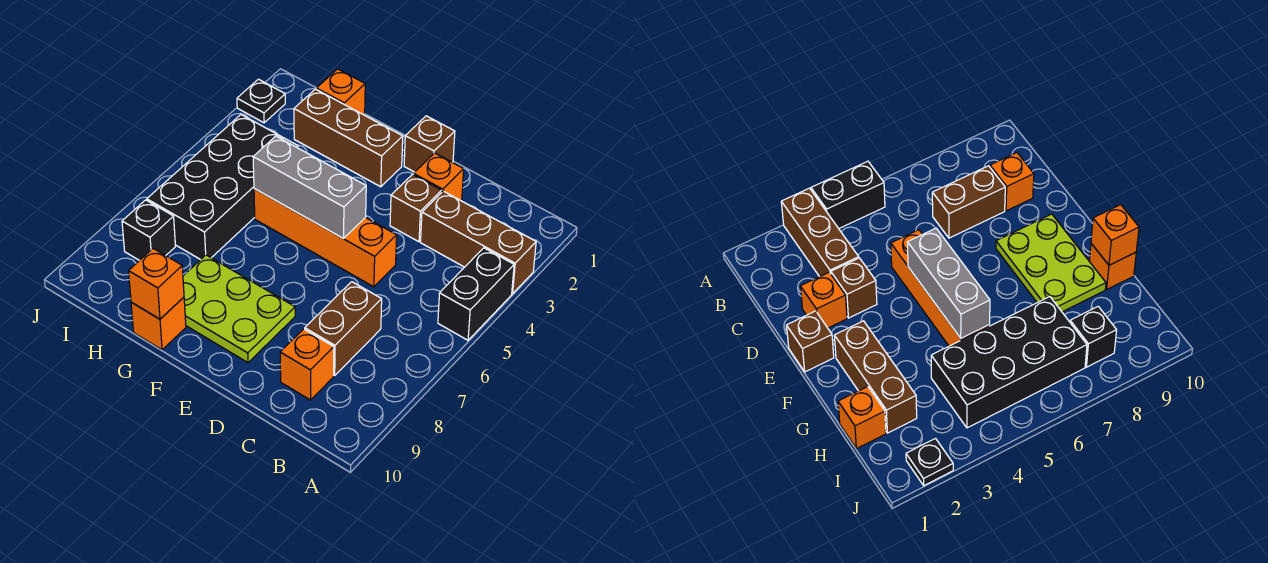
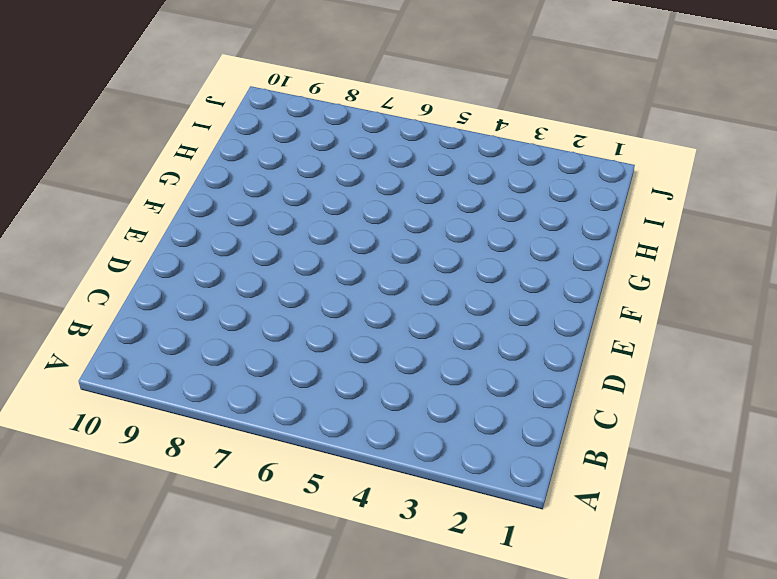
none -> brown 1x3 brick [421,191,536,294]
none -> black 1x2 brick [438,248,514,340]
none -> brown 1x2 brick [305,282,382,375]

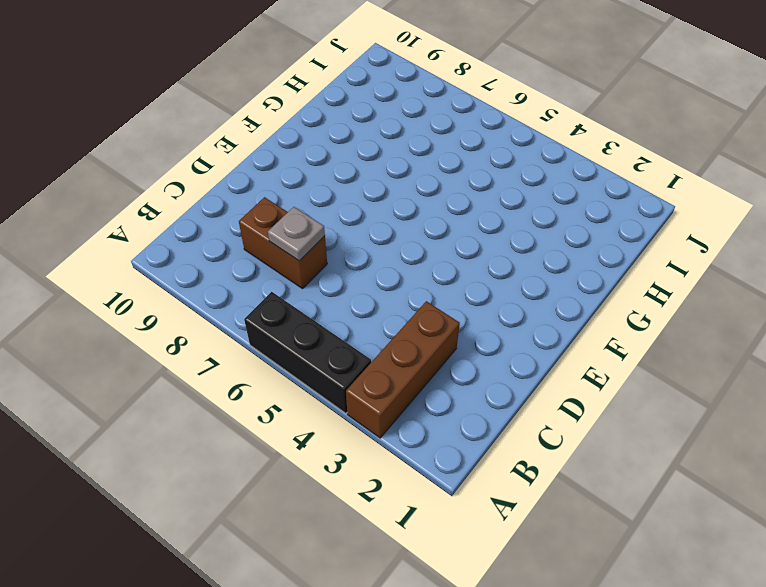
black 1x3 brick [244,292,371,413] -> black 1x2 brick [438,248,514,340]
grey 1x1 plate [268,207,325,261] -> none
none -> orange 1x1 brick [280,329,334,400]
none -> orange 1x1 brick [413,153,464,200]
none -> brown 1x1 brick [390,175,442,242]

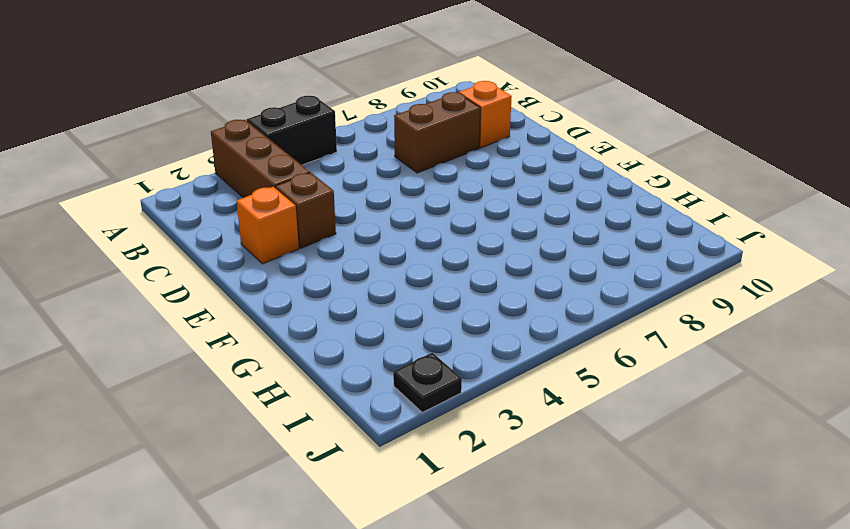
none -> orange 1x4 brick [254,189,397,287]
none -> brown 1x1 brick [404,116,455,172]
none -> lime 2x3 plate [183,255,295,363]

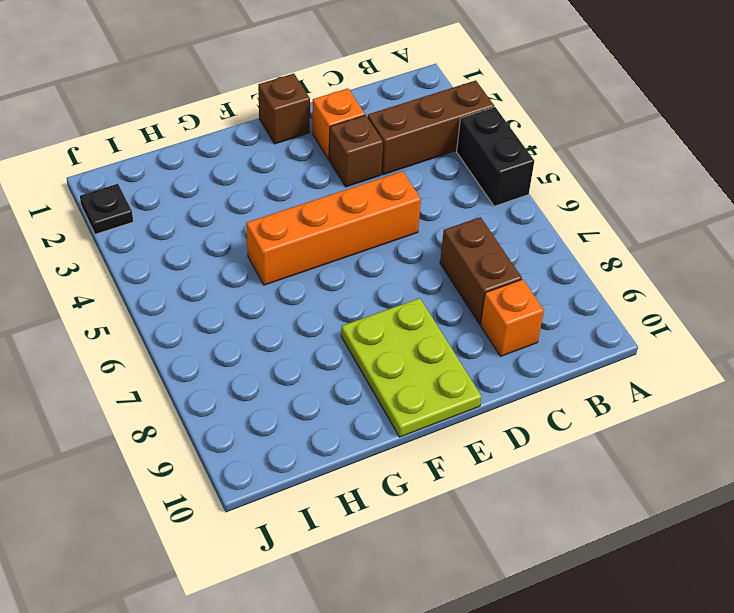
lime 2x3 plate [341,298,482,437] -> lime 2x3 plate turned to [183,255,295,363]
none -> brown 1x3 brick [294,89,403,187]
none -> orange 1x1 brick [131,297,186,350]
none -> orange 1x1 brick [316,69,365,115]

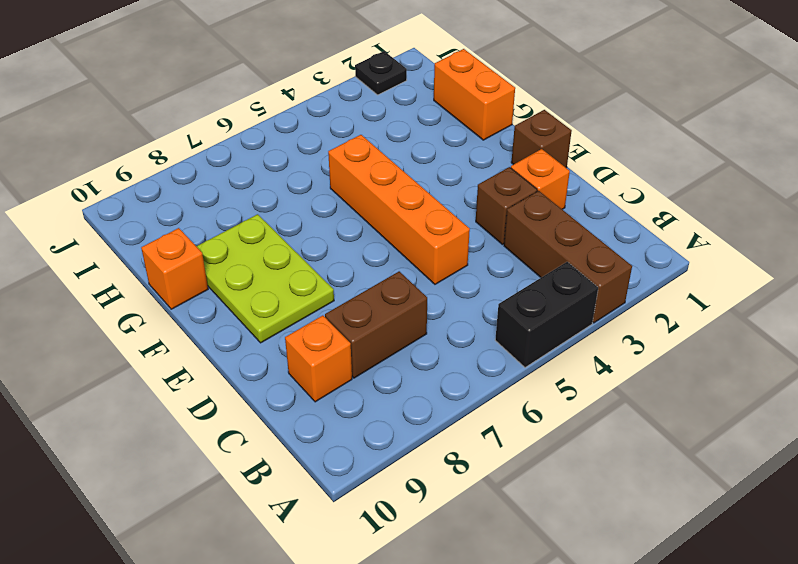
orange 1x2 brick [434,49,515,140] -> orange 1x1 brick [316,69,365,115]
none -> brown 1x3 brick [294,89,403,187]
none -> black 2x4 brick [147,115,298,260]
none -> black 1x1 brick [122,200,175,261]

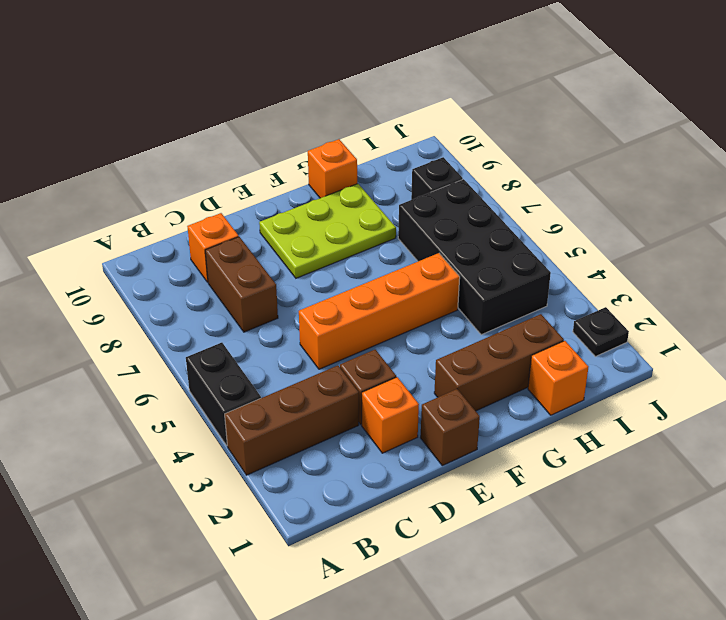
none -> grey 1x3 brick [253,136,366,238]
none -> orange 1x1 brick [129,248,184,319]

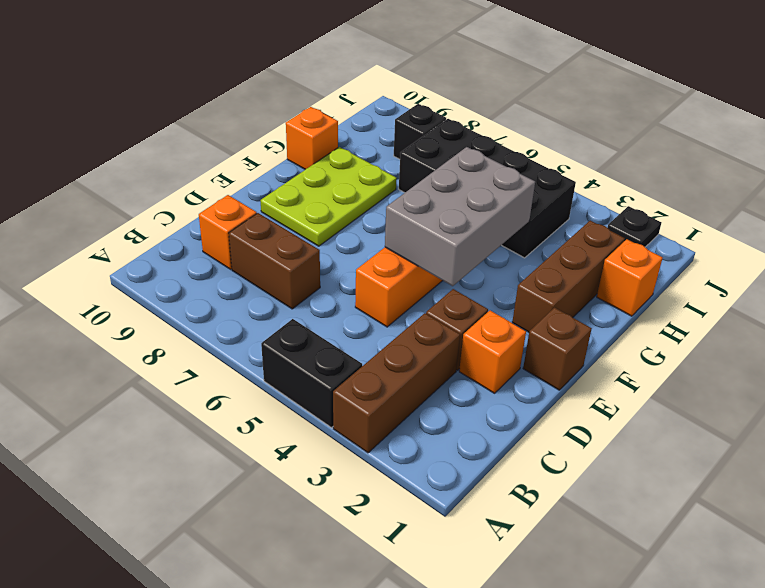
grey 2x3 brick [385,147,535,286] -> grey 1x3 brick [253,136,366,238]
none -> orange 1x1 brick [129,248,184,319]

